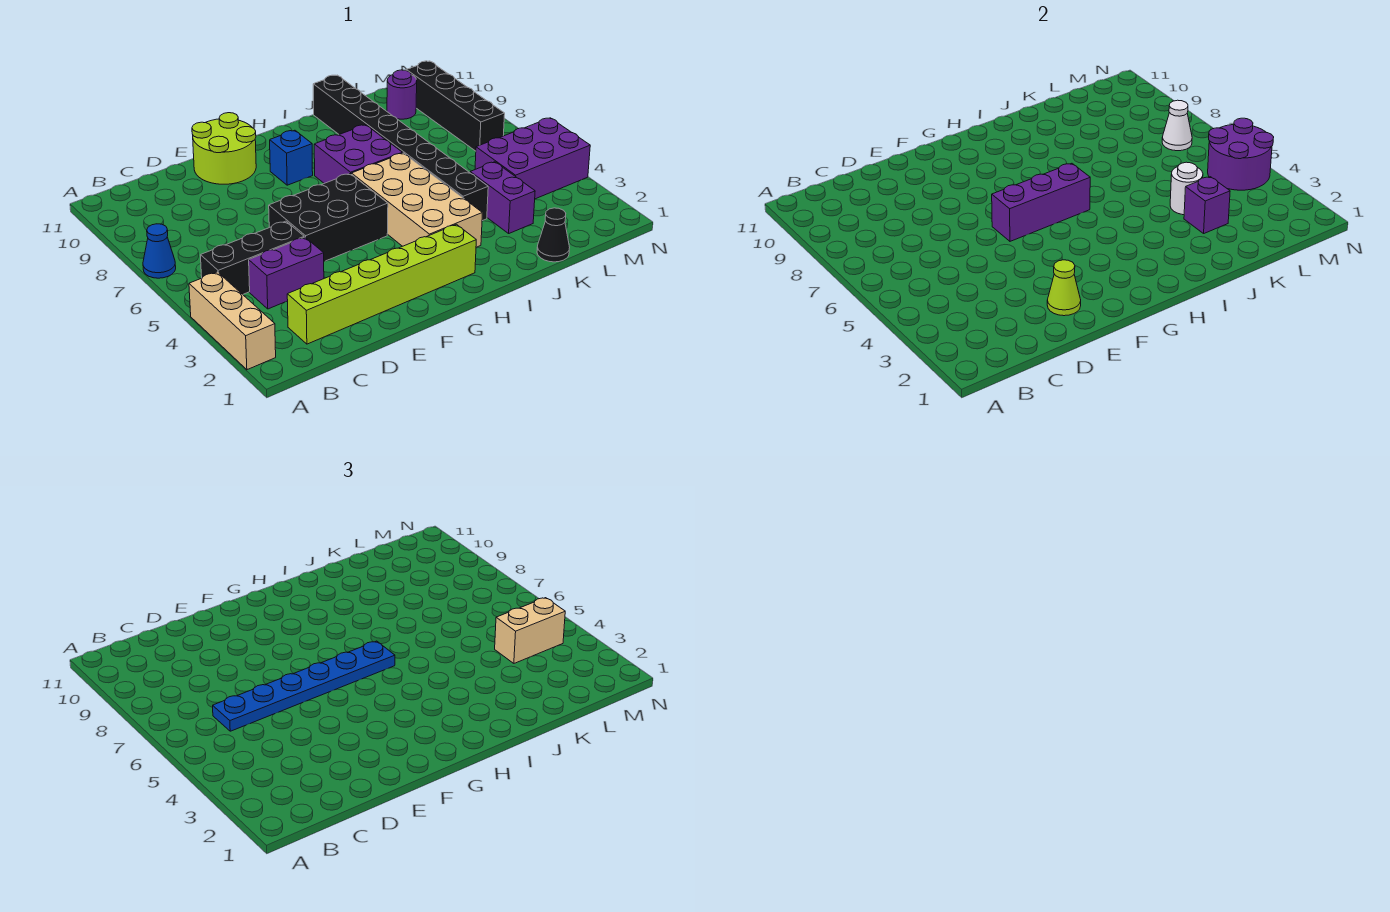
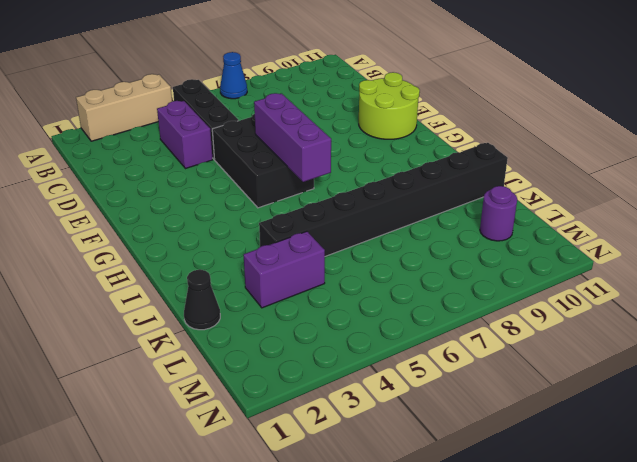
none -> lime 1x6 brick [287,224,476,344]
none -> blue 1x1 brick [270,130,313,185]
none -> tan 2x4 brick [351,153,482,247]

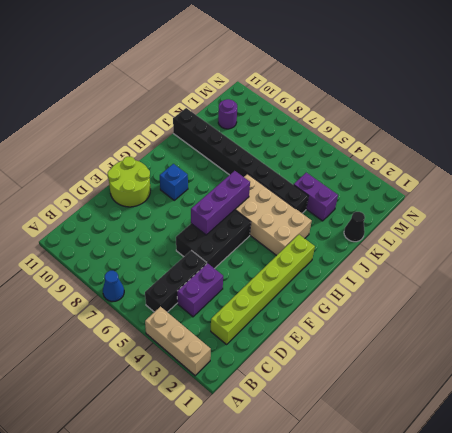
none -> purple 2x2 brick [314,125,402,183]
none -> purple 2x3 brick [475,118,590,199]
none -> black 1x4 brick [406,61,505,151]

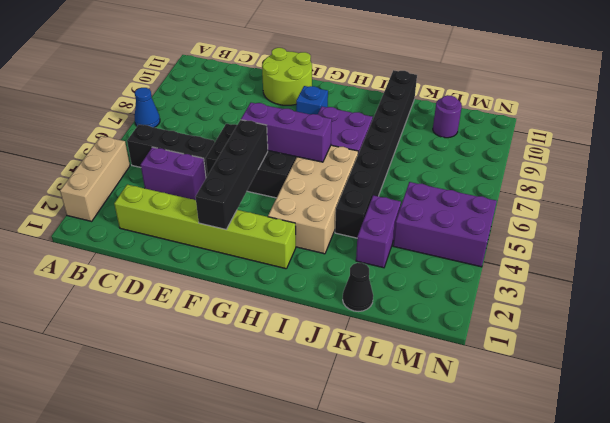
black 1x4 brick [196,120,268,229] -> black 1x4 brick moved to [406,61,505,151]
none -> lime 1x1 cone [1047,260,1081,316]
none -> purple 1x1 brick [1184,177,1230,233]
none -> white 1x1 round brick [1170,162,1203,215]

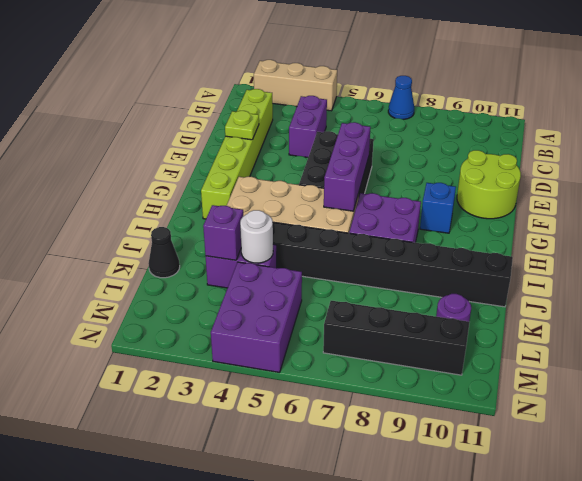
lime 1x1 plate [225,111,259,140] -> lime 1x1 cone [1047,260,1081,316]
none -> black 1x3 brick [201,221,304,294]
none -> purple 2x2 round brick [1208,118,1274,190]
none -> white 1x1 cone [1162,100,1192,151]

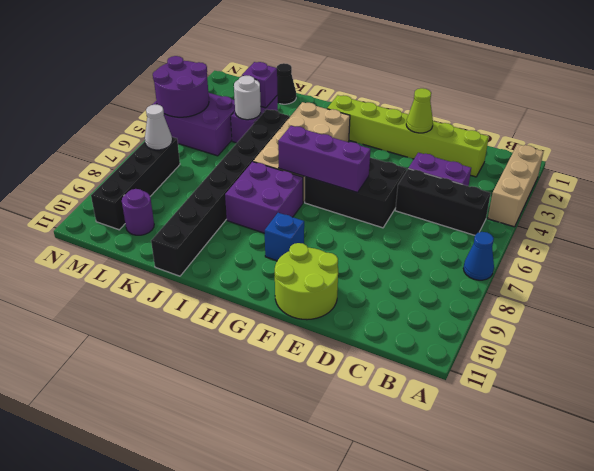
none -> blue 1x6 plate [213,641,395,731]
none -> tan 1x2 brick [495,598,565,663]

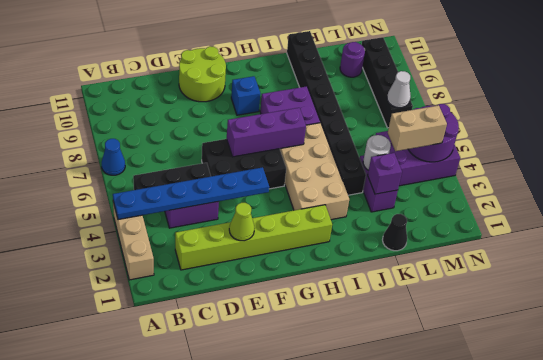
blue 1x6 plate [113,167,269,220] -> blue 1x6 plate moved to [213,641,395,731]

